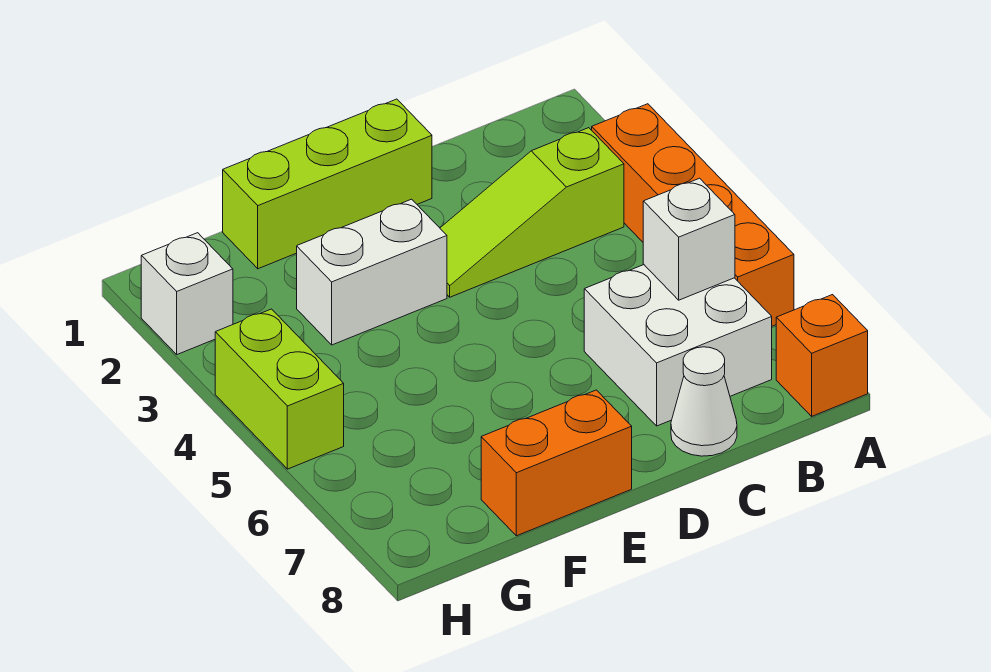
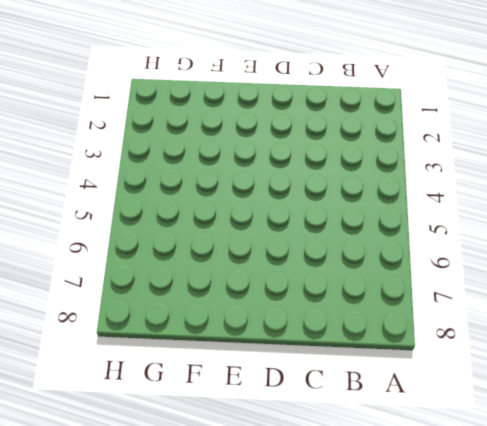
none -> orange 1x4 brick [592,104,794,326]
none -> orange 1x1 brick [776,295,868,416]

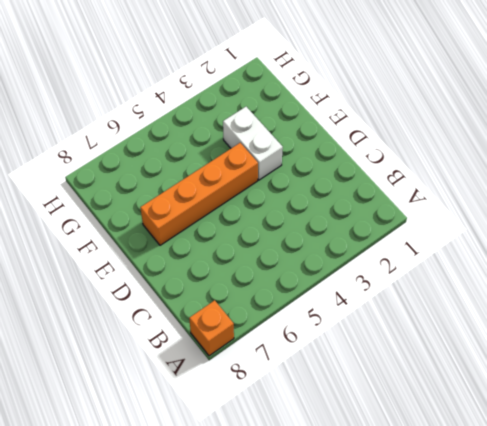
orange 1x4 brick [140,143,258,245] -> orange 1x4 brick moved to [592,104,794,326]
none -> lime 1x3 slope [440,128,624,297]
none -> white 2x2 brick [584,265,772,426]

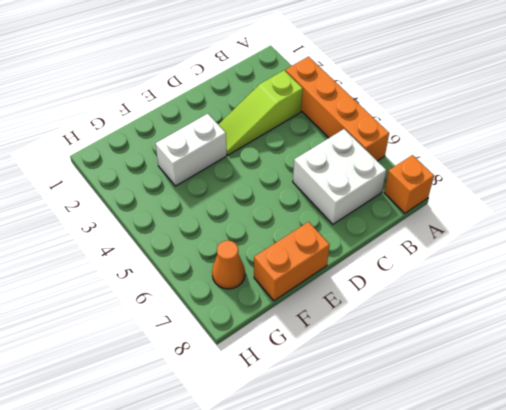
orange 1x1 cone [212,240,245,289] -> none
none -> white 1x1 cone [671,347,737,456]
none -> lime 1x3 brick [223,99,432,269]

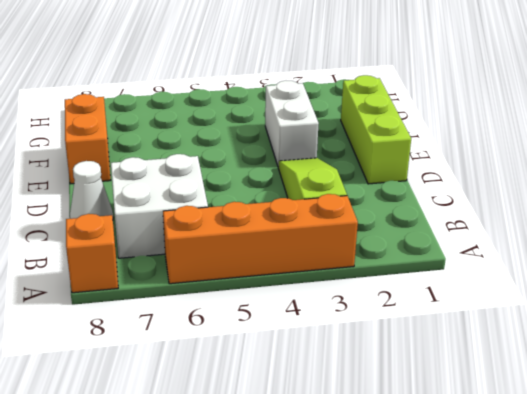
none -> white 1x1 brick [141,233,233,354]
none -> lime 1x2 brick [215,309,344,469]

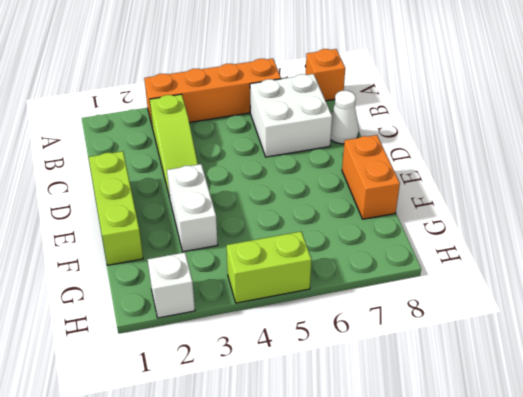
none -> white 1x1 brick [643,178,735,300]

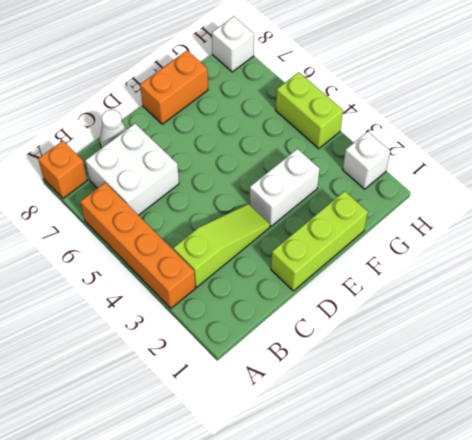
white 1x1 brick [212,16,254,72] -> white 1x1 brick moved to [643,178,735,300]

